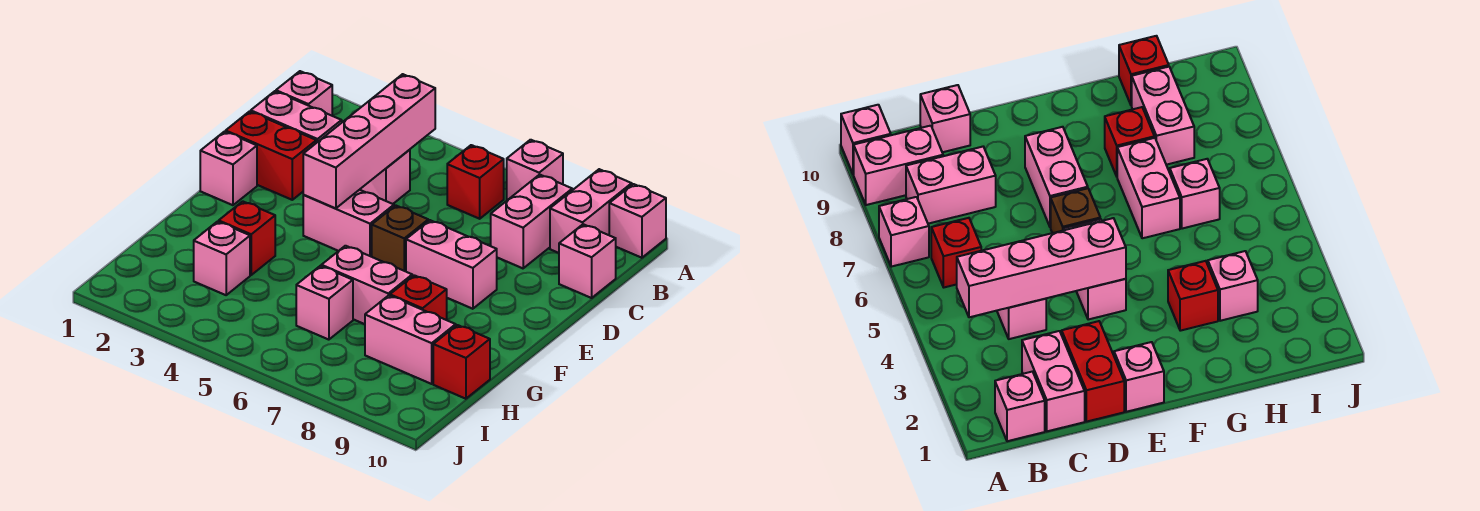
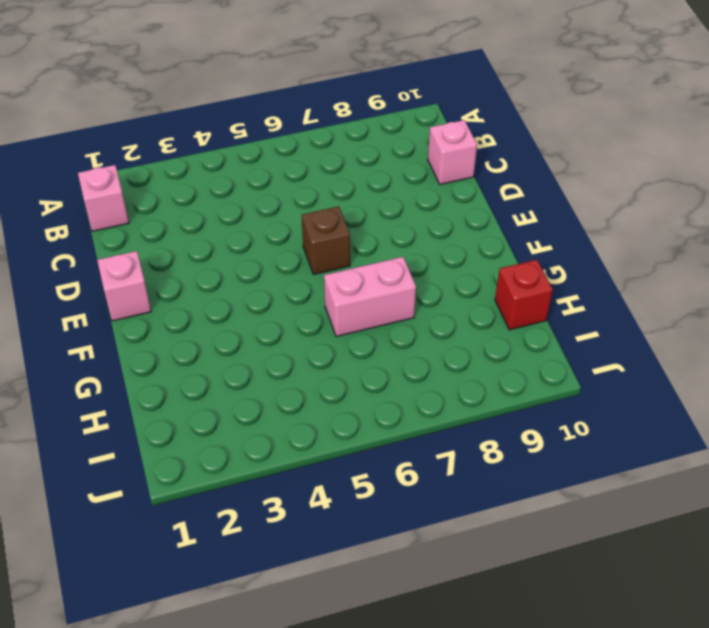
none -> pink 1x1 brick [507,140,563,200]
none -> pink 1x2 brick [550,169,632,253]
none -> pink 1x1 brick [609,184,666,258]

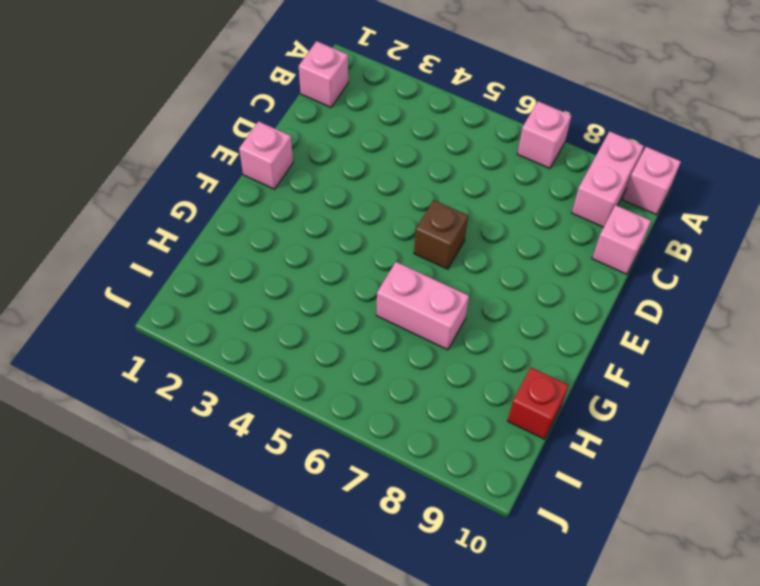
none -> red 1x1 brick [447,145,504,219]
none -> pink 1x2 brick [491,175,572,268]
none -> pink 1x2 brick [251,91,342,143]

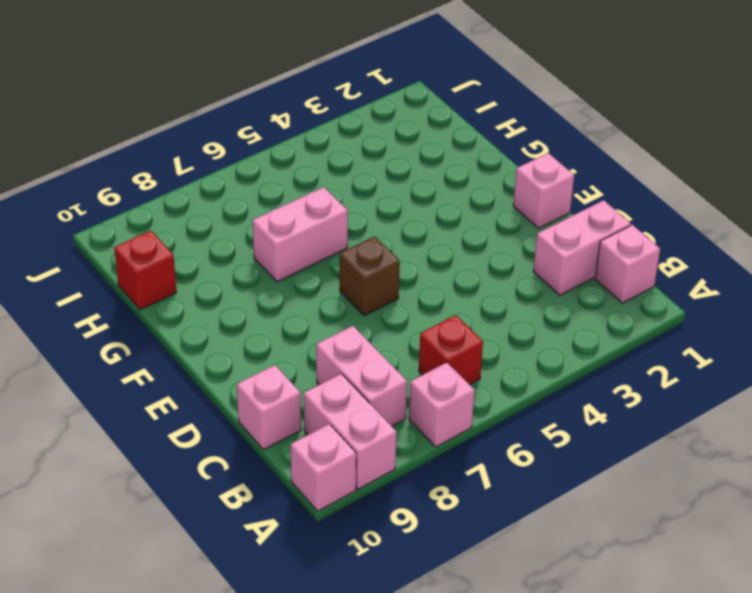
none -> pink 1x1 brick [360,150,410,204]
none -> red 1x2 brick [226,111,316,200]
none -> pink 1x2 brick [303,190,394,257]

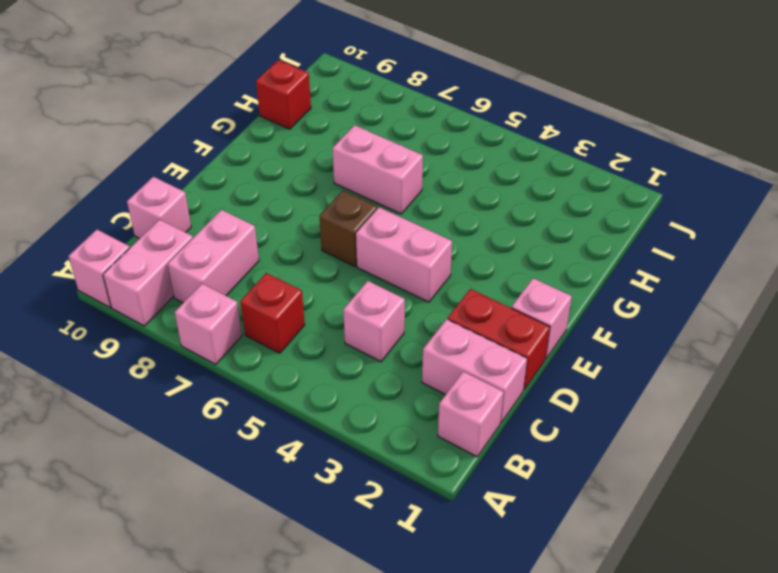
none -> pink 1x2 brick [406,220,497,309]
none -> red 1x1 brick [219,201,275,275]
none -> red 1x1 brick [390,275,447,320]

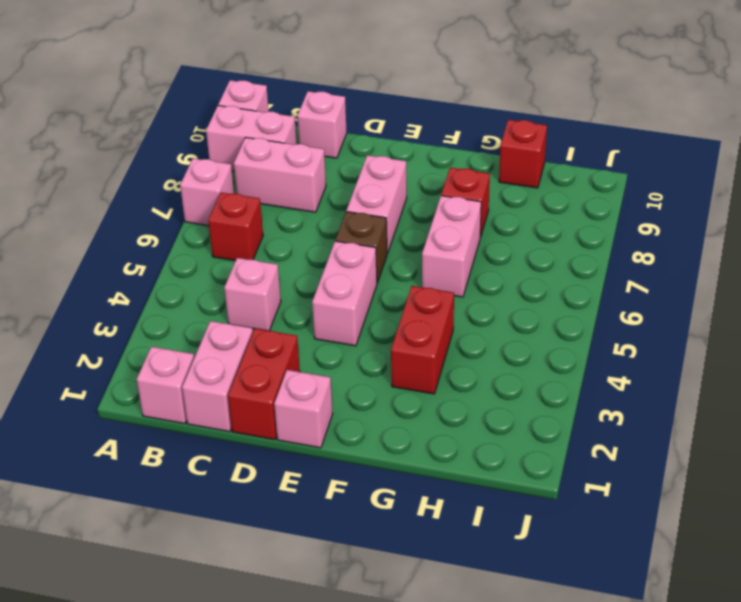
red 1x2 brick [391,286,454,394] -> red 1x1 brick [219,201,275,275]
none -> pink 1x1 brick [194,222,250,295]
none -> pink 1x1 brick [296,266,353,340]
none -> pink 1x2 brick [365,295,456,384]

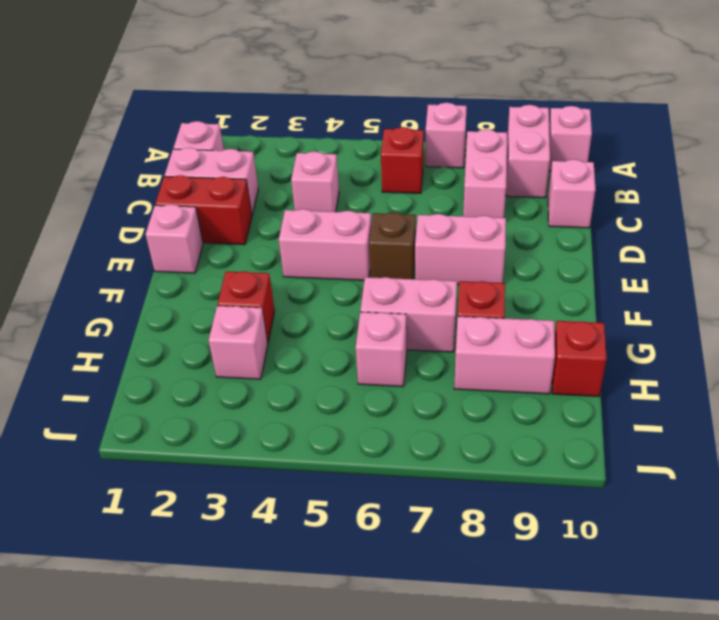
none -> pink 1x4 brick [303,74,435,209]

